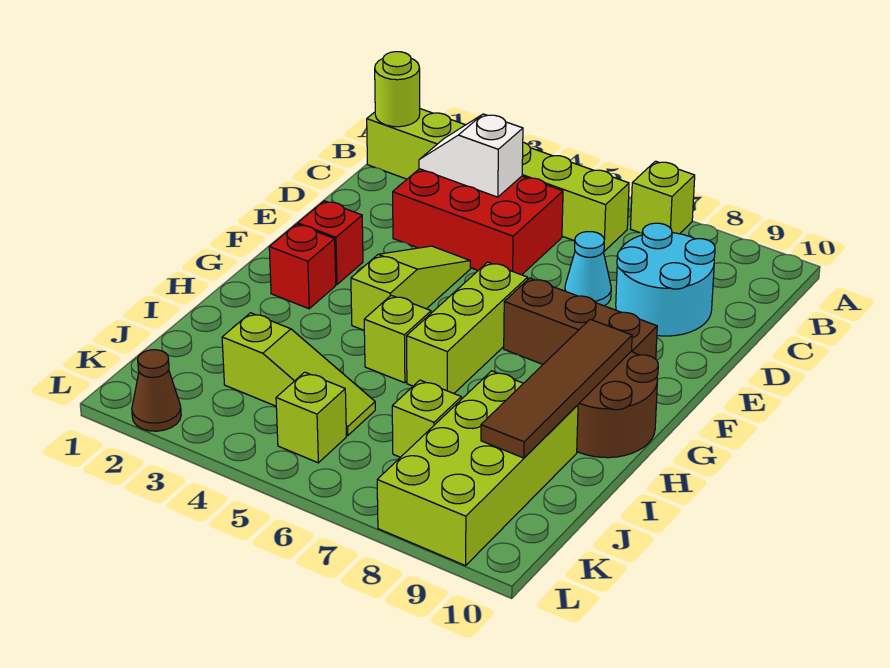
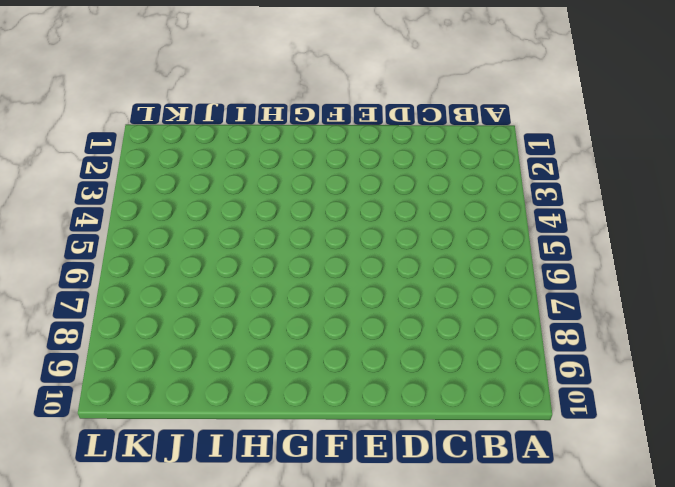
none -> lime 1x1 brick [630,161,695,234]
none -> lime 1x6 brick [367,109,629,251]
none -> red 2x3 brick [393,169,563,275]

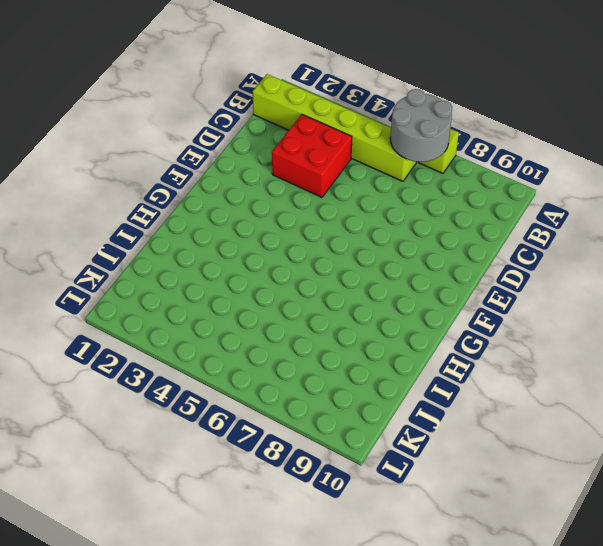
grey 2x2 round brick [390,89,452,162] -> none
red 2x2 brick [272,115,352,197] -> red 2x3 brick [393,169,563,275]
none -> cyan 2x2 round brick [616,223,715,336]
none -> cyan 1x1 cone [565,232,611,306]
none -> lime 1x3 slope [351,246,470,330]

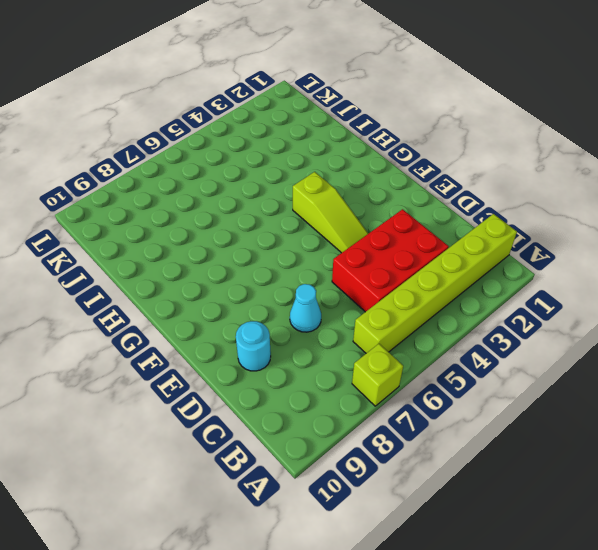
cyan 1x1 round brick [236,321,271,371] -> cyan 2x2 round brick [616,223,715,336]
none -> red 1x1 brick [298,201,363,284]
none -> lime 1x3 brick [407,262,528,393]
none -> brown 1x3 brick [504,278,657,364]

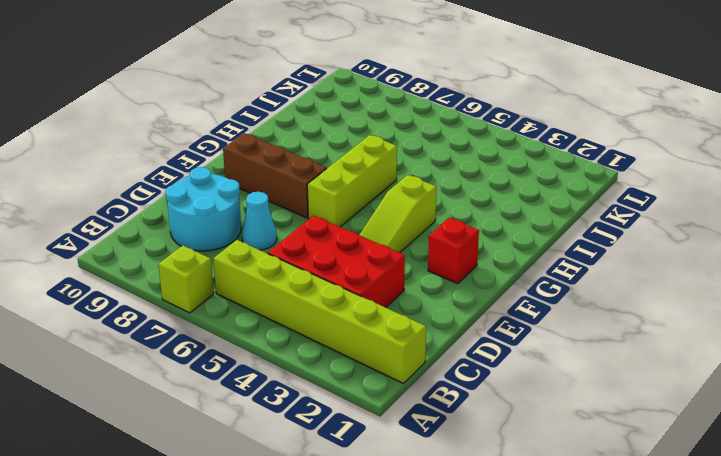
none -> red 1x1 brick [269,224,336,309]
none -> brown 2x2 round brick [577,352,658,458]
none -> lime 1x1 brick [364,295,431,383]

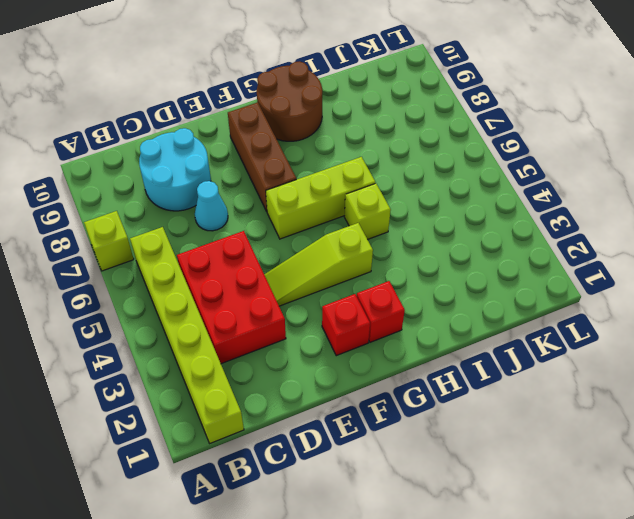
none -> lime 2x4 brick [377,371,578,566]
none -> lime 1x3 slope [222,313,375,436]
none -> lime 1x1 brick [392,380,461,457]

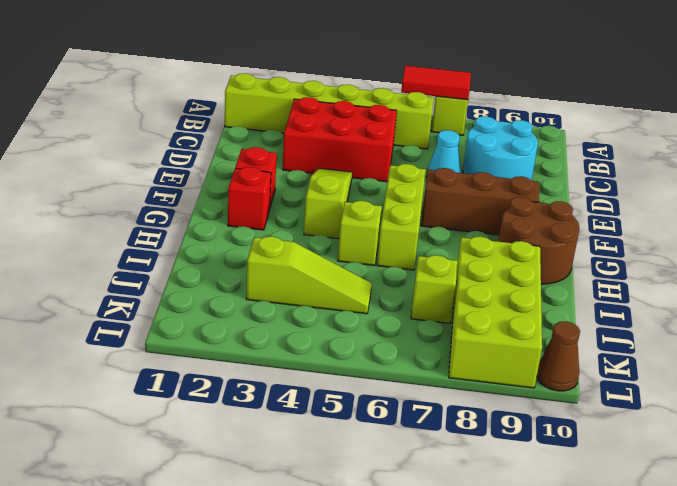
red 1x2 tile [401,66,471,100] -> none
brown 1x1 cone [537,321,580,391] -> brown 1x1 cone moved to [132,350,181,431]
none -> lime 1x1 brick [276,372,346,463]
none -> lime 1x1 round brick [375,52,420,127]
none -> white 1x2 slope [419,114,523,197]

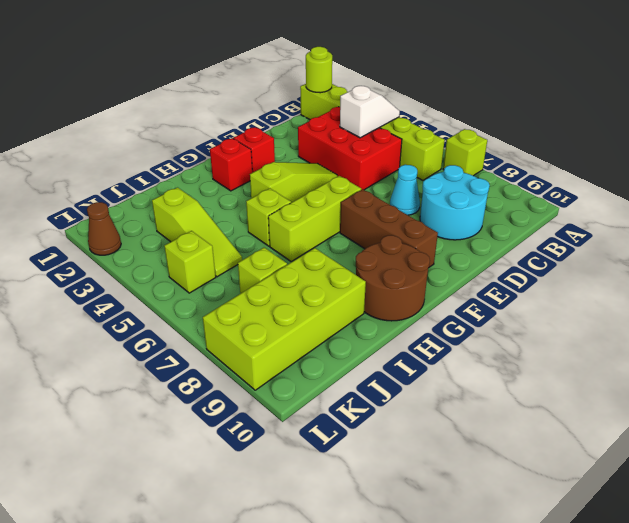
white 1x2 slope [340,86,400,138] -> white 1x2 slope turned to [419,114,523,197]
none -> brown 1x4 tile [481,319,632,458]

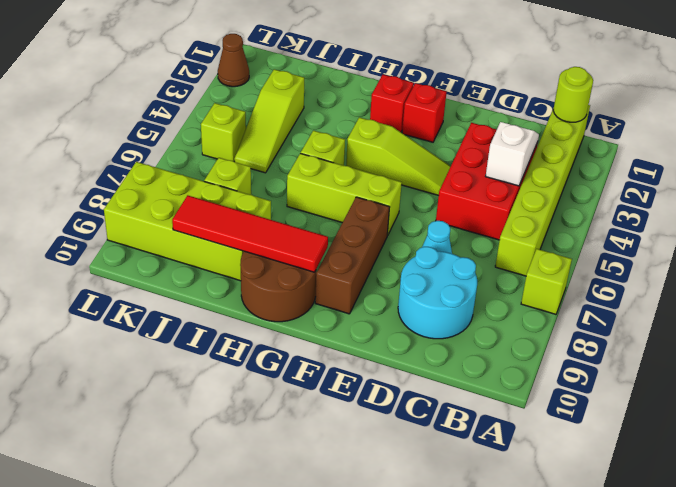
red 1x4 tile [172,195,328,272] -> brown 1x4 tile [481,319,632,458]

